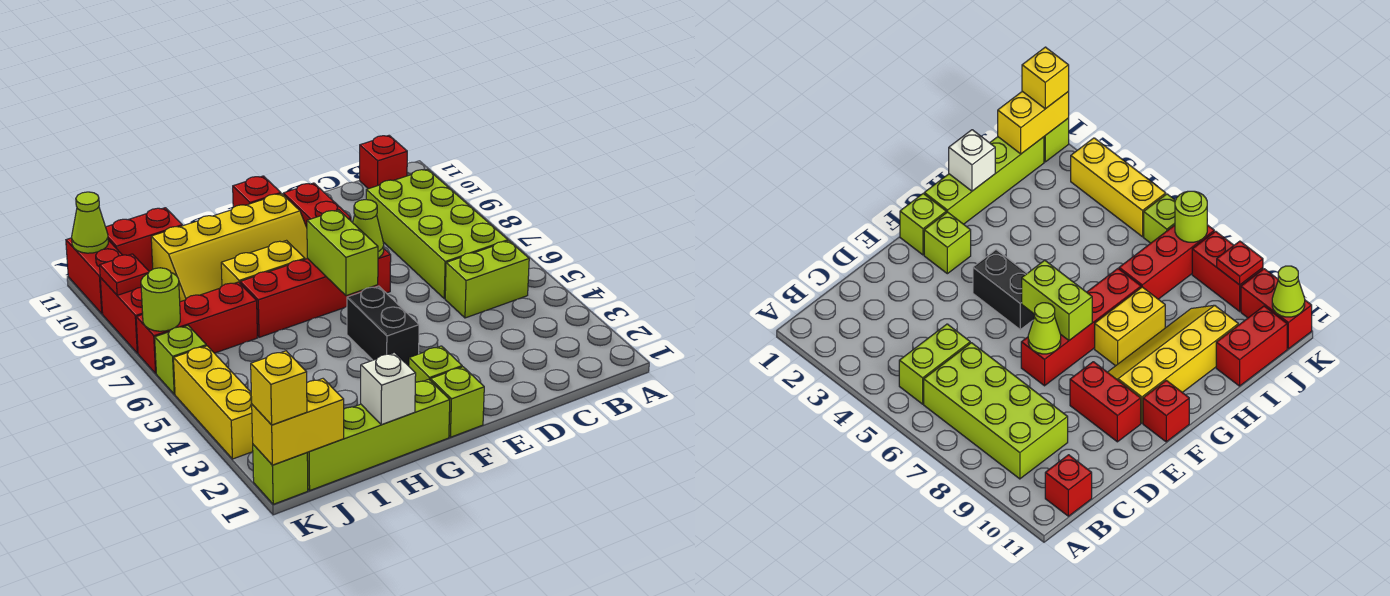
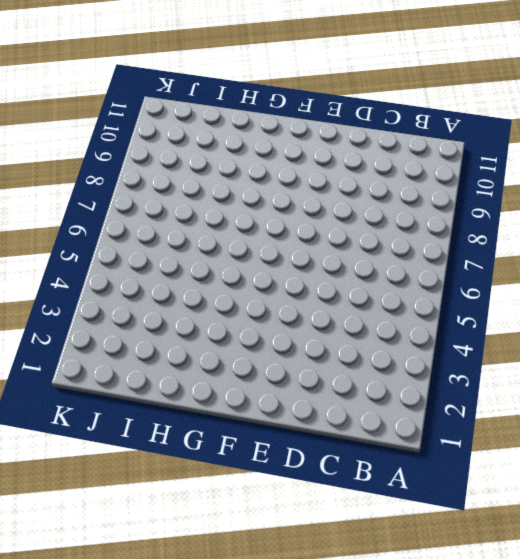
none -> lime 1x2 brick [445,241,529,318]
none -> lime 2x4 brick [366,169,508,299]
none -> red 1x1 brick [360,136,407,189]

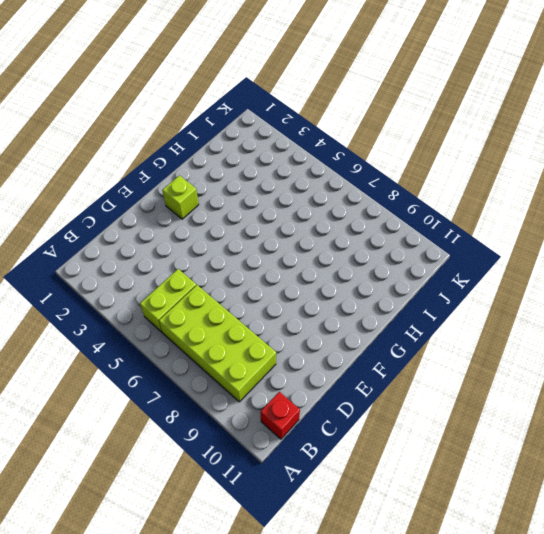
none -> red 1x4 brick [240,249,391,337]
none -> red 1x2 brick [283,183,351,227]
none -> lime 1x1 brick [431,367,484,437]

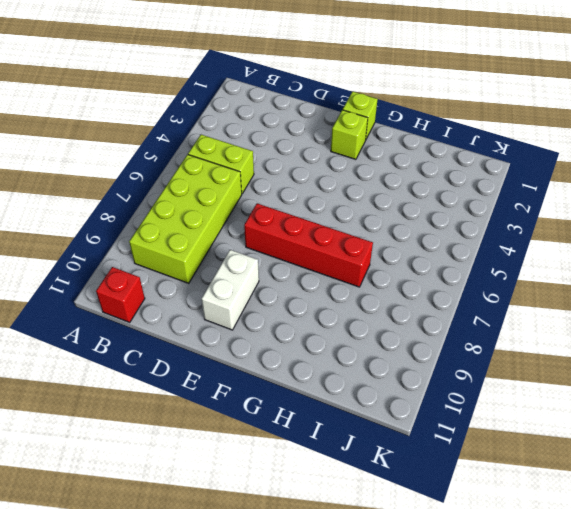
white 1x2 brick [202,250,259,330] -> red 1x2 brick [283,183,351,227]
none -> black 1x2 brick [347,286,419,366]
none -> yellow 2x4 slope [151,194,308,302]
none -> red 1x1 brick [233,176,281,207]

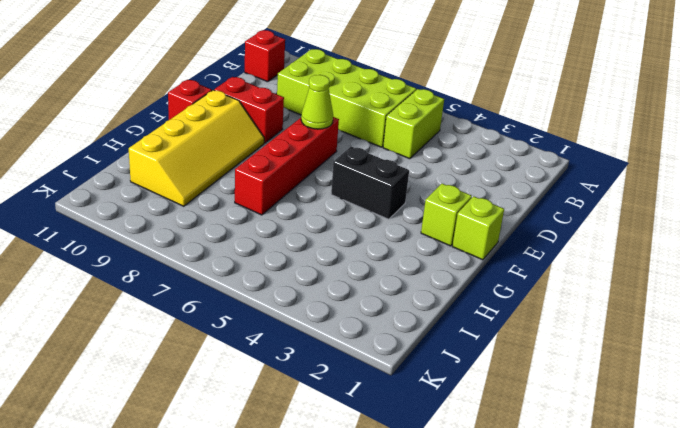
none -> lime 1x4 brick [307,379,450,490]
none -> yellow 1x2 brick [221,241,305,286]
none -> red 1x3 brick [136,282,257,373]

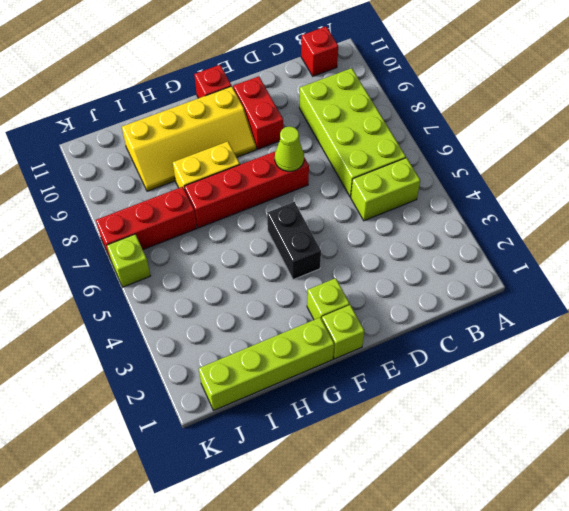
none -> red 1x2 brick [106,208,182,271]
none -> lime 1x1 brick [253,445,308,504]
none -> yellow 1x3 brick [174,346,253,459]

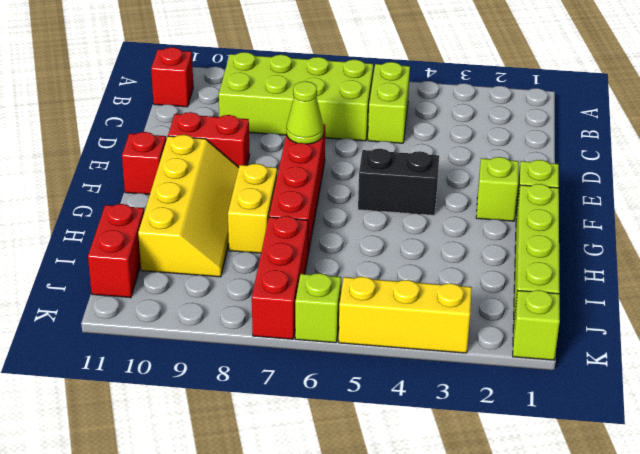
none -> red 1x2 brick [100,278,143,353]
none -> red 1x2 brick [66,238,122,314]
none -> lime 1x2 brick [307,210,378,296]

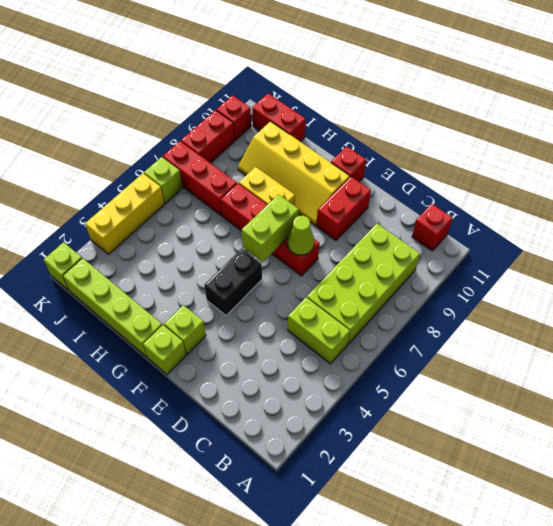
red 1x1 brick [216,95,251,140] -> red 1x2 brick [66,238,122,314]
none -> white 1x1 brick [361,353,416,425]
none -> yellow 1x2 brick [252,379,344,465]
none -> lime 1x1 round brick [141,268,180,331]

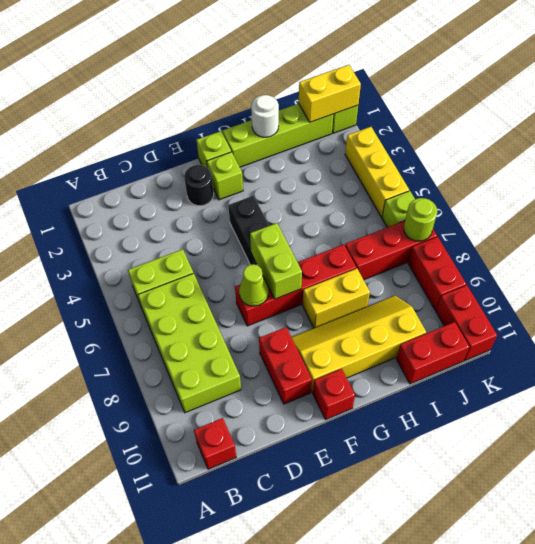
black 1x1 round brick [184,165,214,206] -> none
white 1x1 round brick [251,95,279,137] -> white 1x1 brick [361,353,416,425]
none -> red 1x1 plate [100,254,149,295]
none -> lime 1x1 cone [72,192,108,253]
none -> yellow 1x1 brick [251,351,307,425]

